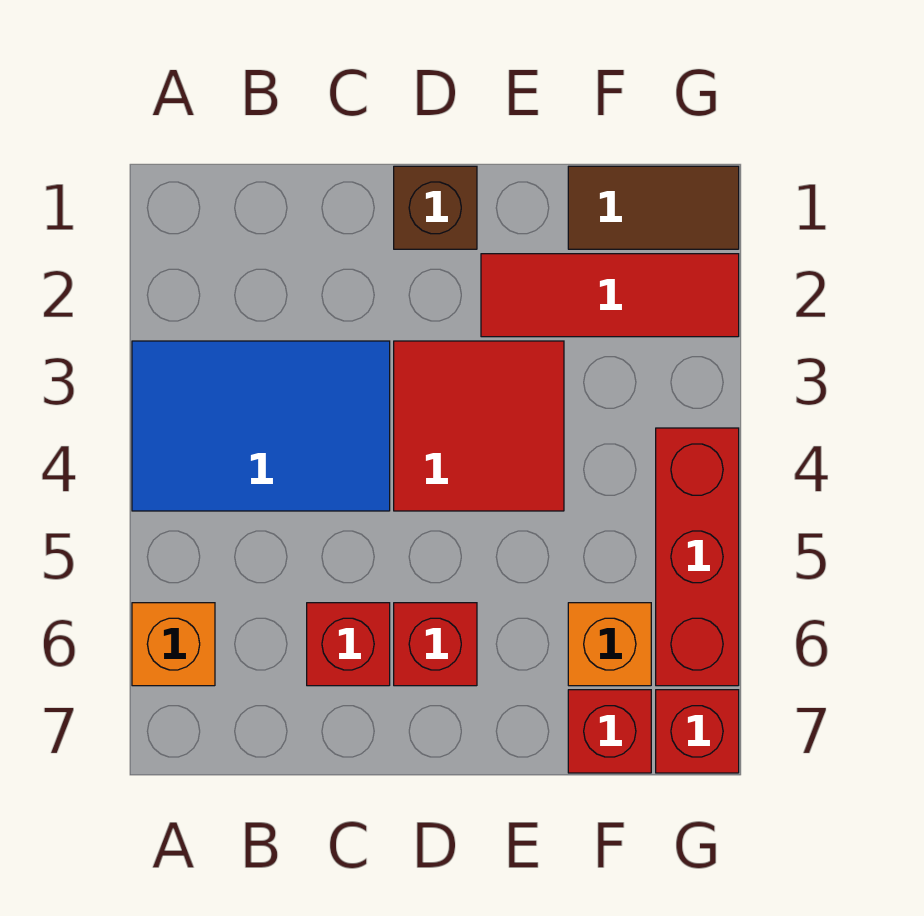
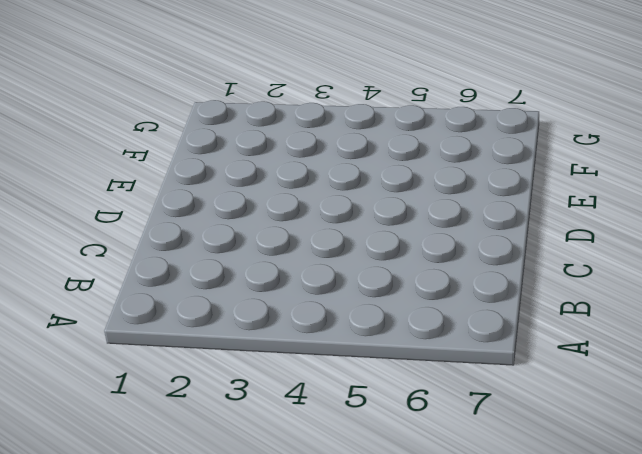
none -> blue 2x3 tile [132,341,390,511]
none -> orange 1x1 brick [132,603,215,686]
none -> red 1x1 brick [307,603,390,686]

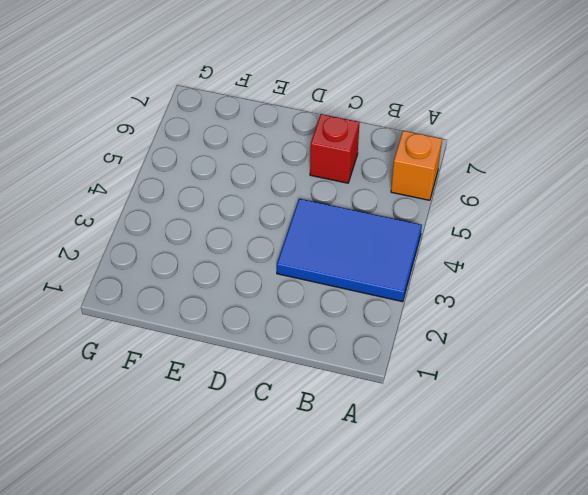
none -> brown 1x1 brick [394,166,477,249]
none -> red 2x2 tile [394,341,564,511]
none -> red 1x1 brick [394,603,477,686]

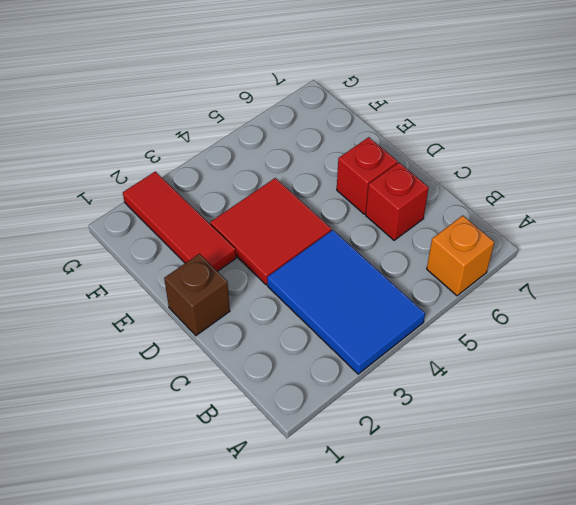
none -> brown 1x2 tile [568,166,739,249]
none -> orange 1x1 brick [568,603,651,686]
none -> red 1x1 brick [568,690,651,773]

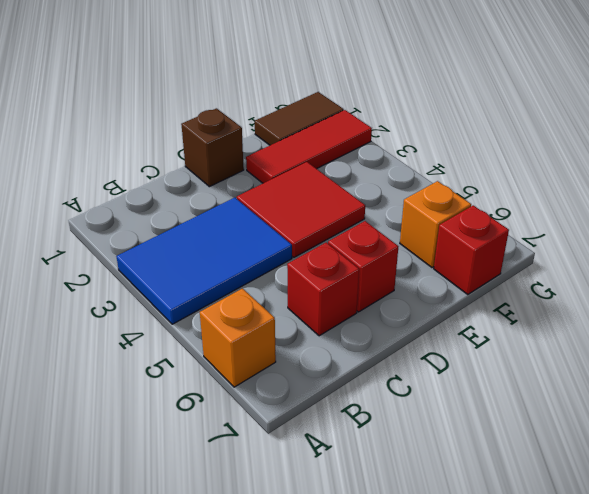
none -> red 1x3 brick [656,428,739,686]
none -> red 1x1 brick [656,690,739,773]

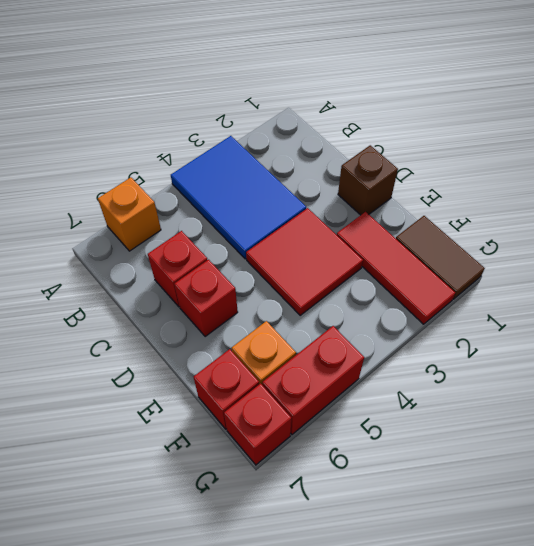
red 1x2 brick [262,326,364,434] -> red 1x3 brick [656,428,739,686]

